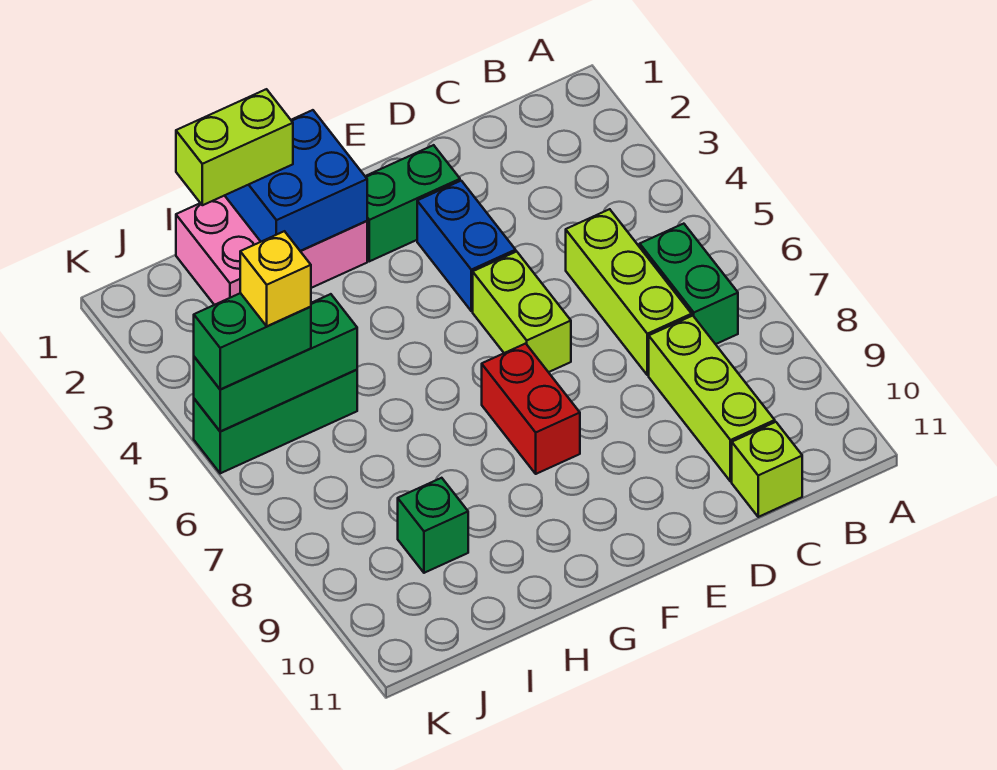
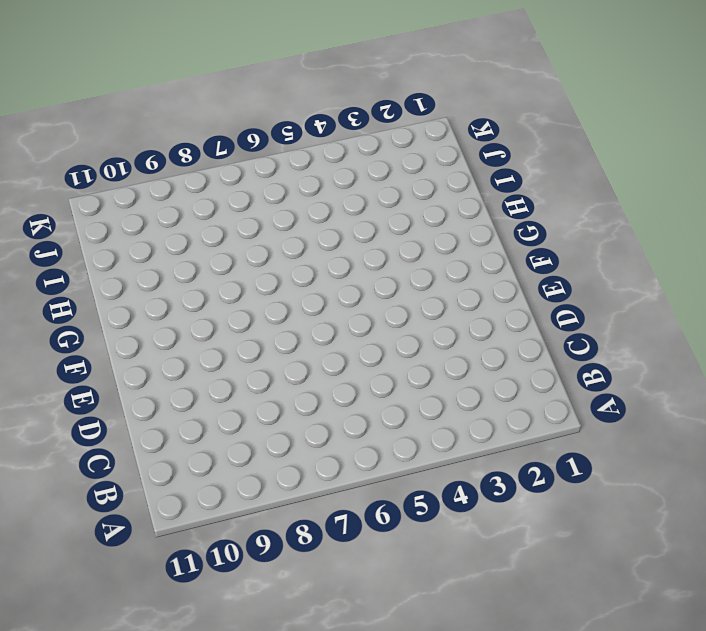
none -> green 1x2 brick [640,224,738,344]
none -> lime 1x3 brick [566,209,692,375]
none -> lime 1x3 brick [649,316,775,482]

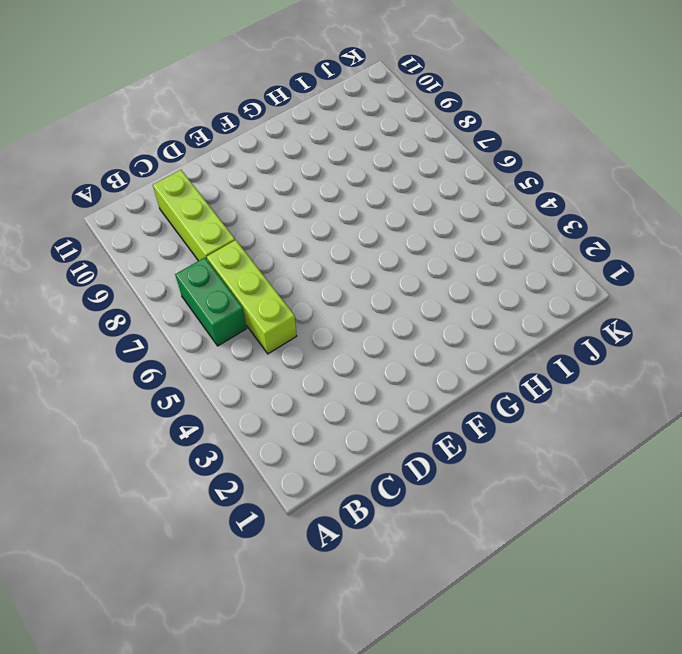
none -> lime 1x1 brick [732,422,802,517]
none -> green 1x2 brick [365,145,460,261]
none -> blue 1x2 brick [417,181,516,311]

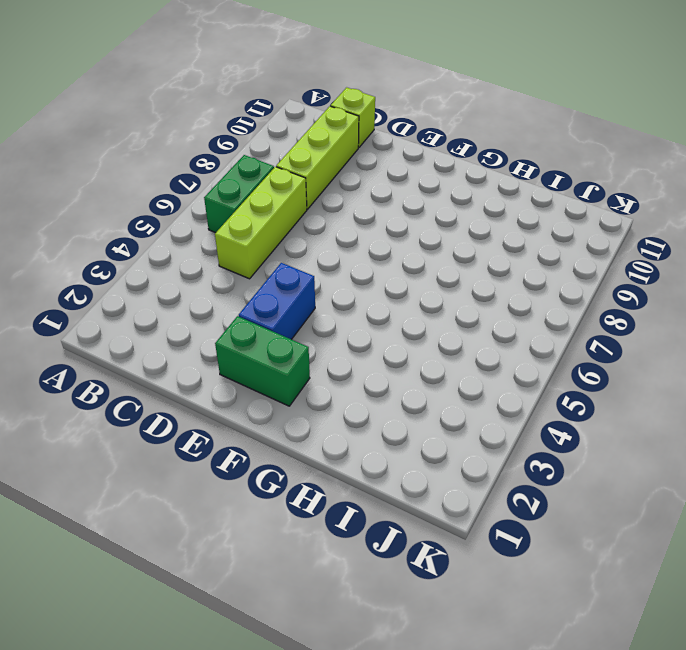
none -> lime 1x2 brick [473,252,571,372]
none -> red 1x2 brick [482,344,580,474]
none -> pink 2x3 brick [176,195,367,305]

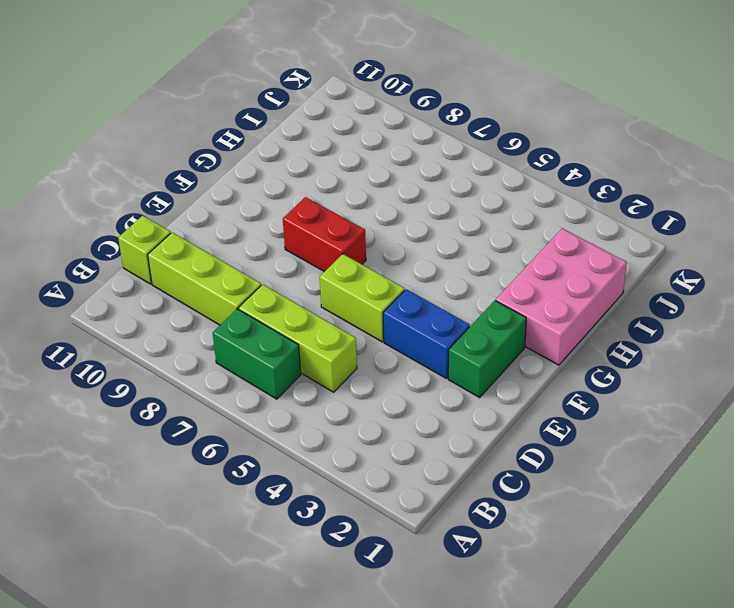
none -> green 1x3 brick [194,370,357,473]
none -> green 1x1 brick [398,478,468,573]
none -> blue 2x2 brick [225,110,367,251]

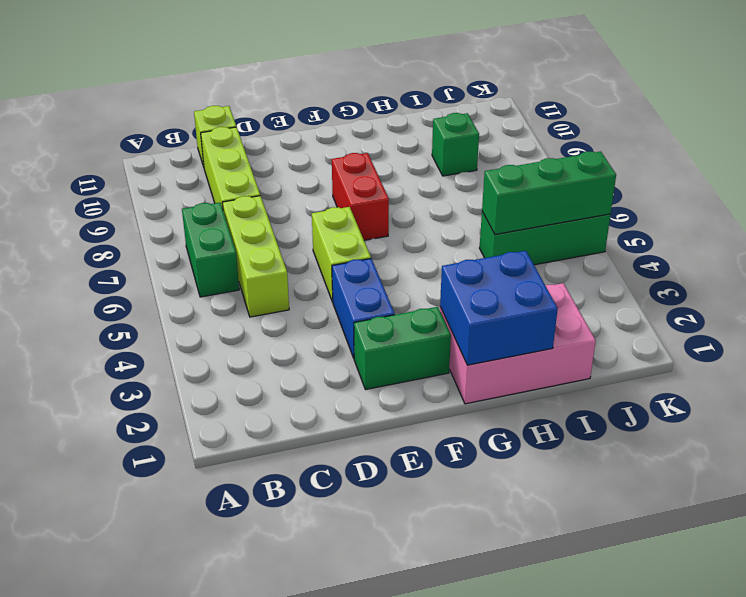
none -> lime 1x2 brick [176,89,293,205]
none -> green 1x2 brick [194,293,311,390]
none -> yellow 1x1 brick [240,231,311,326]

